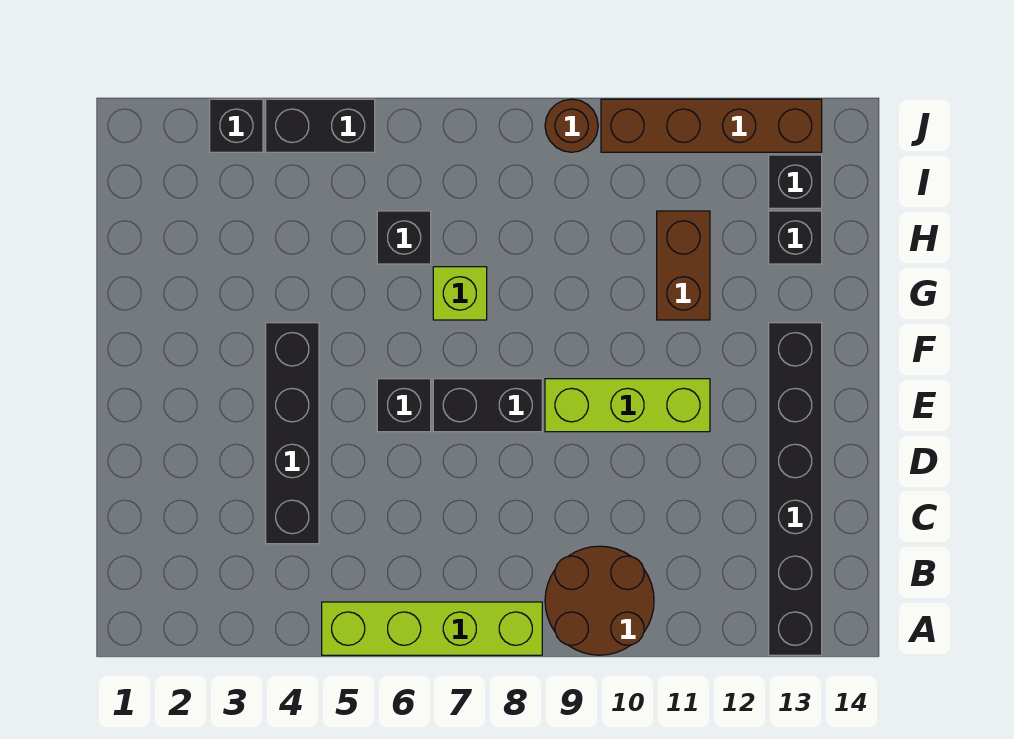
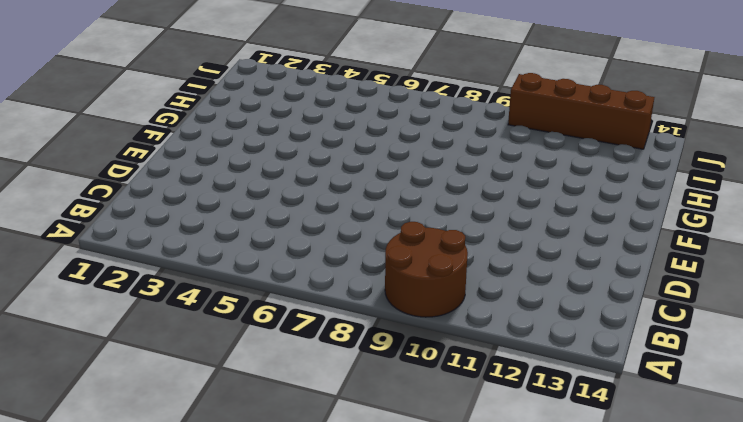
none -> lime 1x4 brick [322,602,542,655]
none -> black 1x6 brick [769,323,822,655]
none -> black 1x4 brick [266,323,319,544]

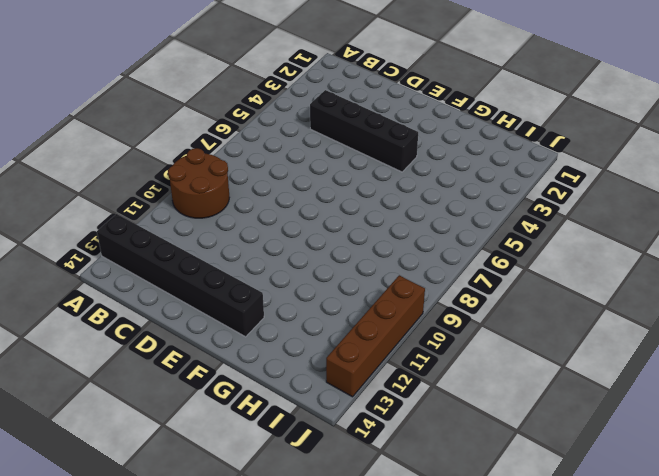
none -> lime 1x4 brick [322,602,542,655]
none -> black 1x1 brick [377,379,431,432]
none -> black 1x2 brick [433,379,542,432]

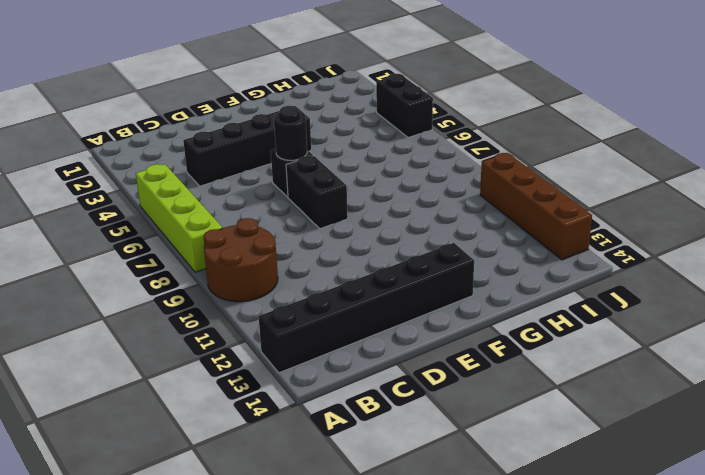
black 1x1 round brick [274,107,307,160] -> none
none -> lime 1x3 brick [545,379,710,432]
none -> lime 1x1 brick [433,267,487,320]
none -> brown 1x2 brick [657,211,710,320]

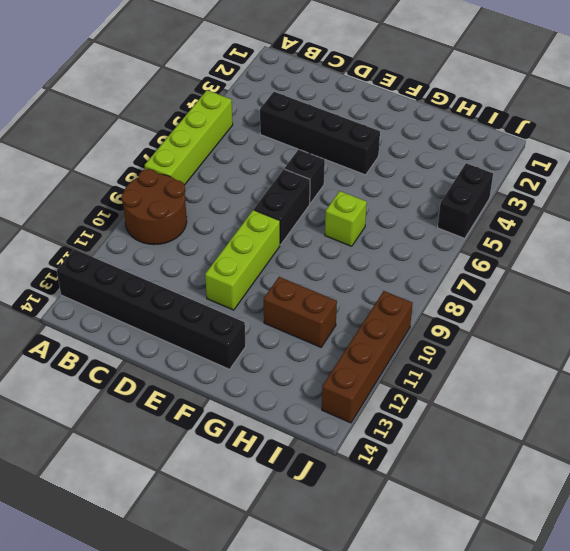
none -> black 1x1 brick [377,211,431,264]
none -> black 1x1 brick [769,211,822,264]
none -> black 1x1 brick [769,155,822,208]

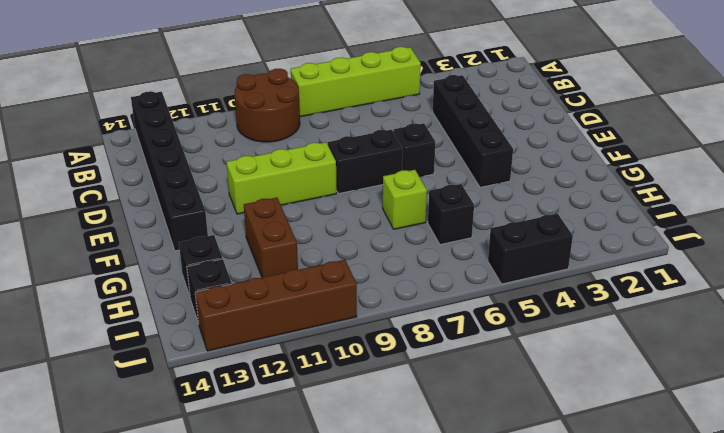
none -> black 1x1 brick [210,99,263,152]
none -> brown 1x1 round brick [545,99,598,152]

